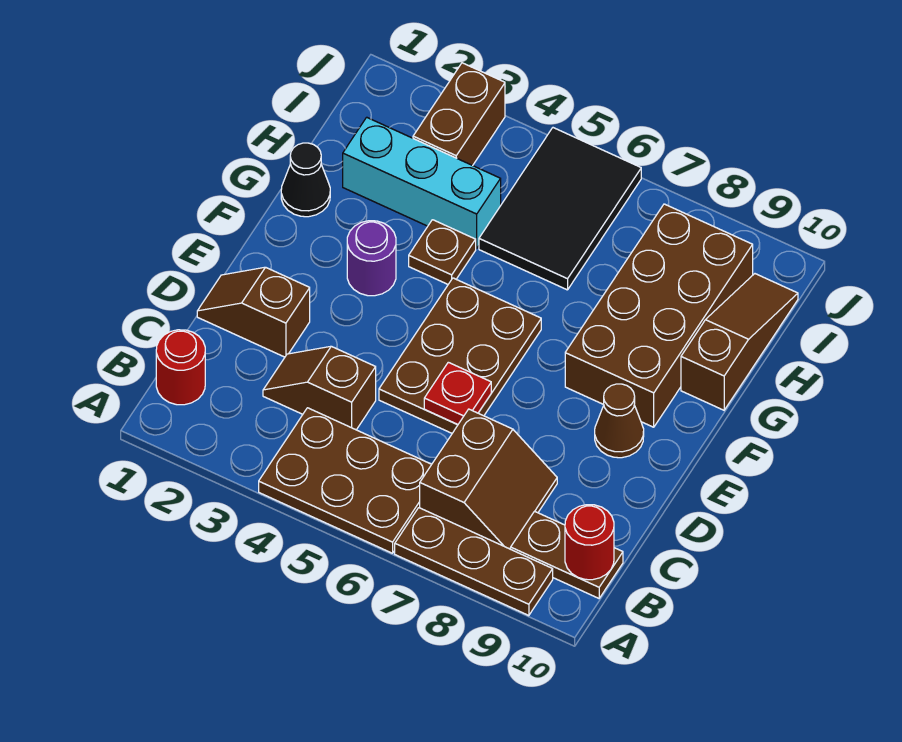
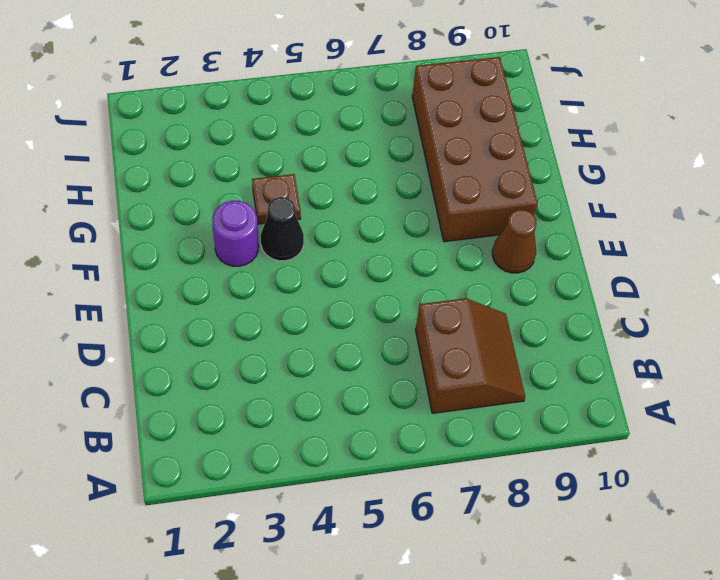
black 1x1 cone [261,197,304,261] -> black 1x1 cone moved to [281,143,330,217]
none -> brown 2x3 plate [259,408,432,553]
none -> brown 1x3 plate [395,508,553,616]
none -> red 1x1 round brick [156,330,205,405]

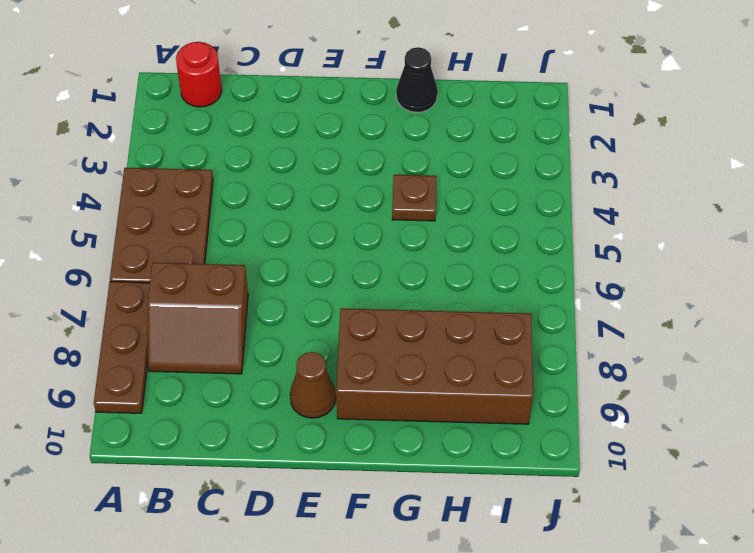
none -> brown 1x2 plate [511,511,623,598]
none -> brown 1x2 slope [263,346,376,430]
none -> brown 1x2 slope [197,267,310,357]

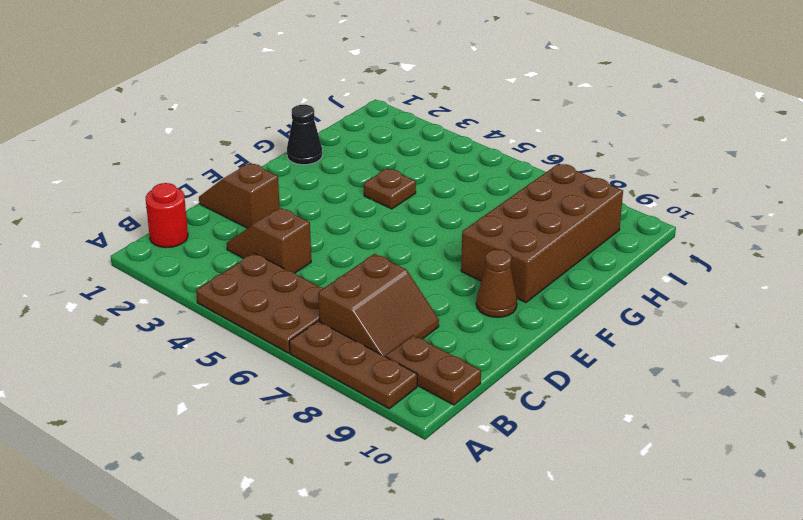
none -> brown 2x3 plate [379,278,541,433]
none -> purple 1x1 round brick [347,221,396,296]
none -> brown 1x3 slope [681,274,798,410]

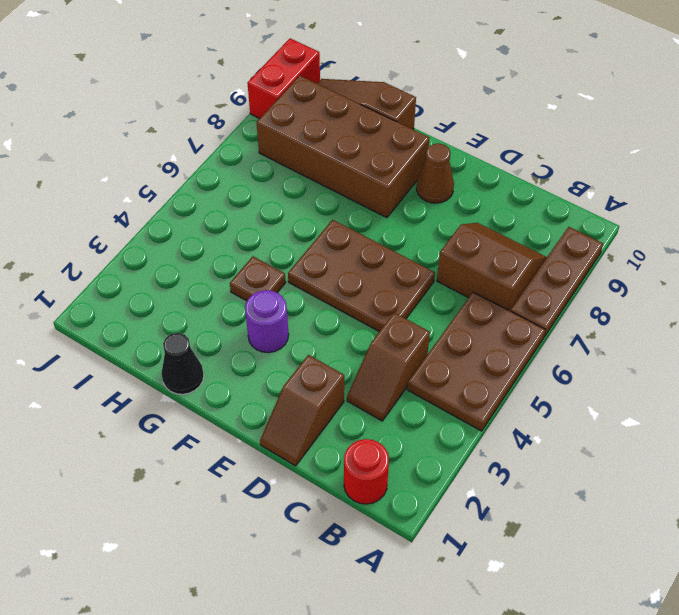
red 1x2 brick [247,38,320,119] -> none
none -> brown 1x2 plate [511,511,623,598]
none -> cyan 1x3 brick [343,117,501,248]
none -> black 2x3 tile [479,128,641,290]

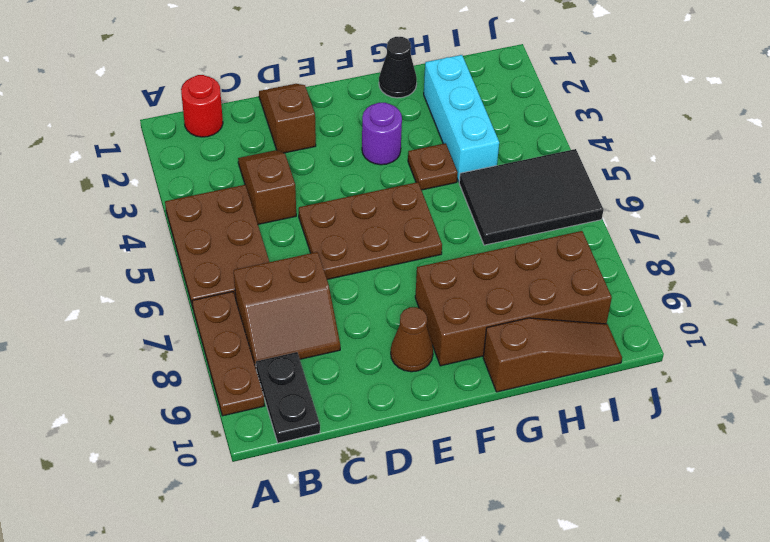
black 1x2 plate [256,352,320,443] -> brown 1x2 plate [511,511,623,598]
none -> brown 1x2 brick [413,63,505,166]
none -> red 1x1 round brick [565,505,614,580]
none -> red 1x1 plate [424,362,491,425]

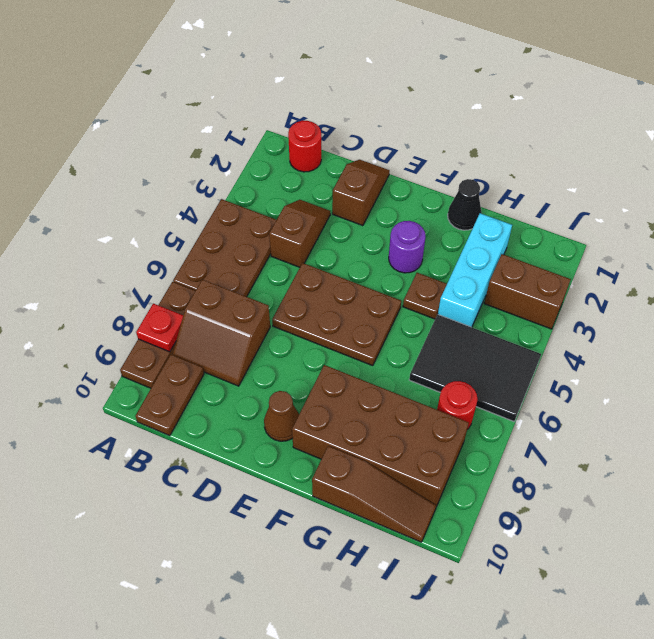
red 1x1 plate [136,304,183,352] -> red 1x1 plate moved to [424,362,491,425]
red 1x1 round brick [437,381,478,429] -> red 1x1 round brick moved to [565,505,614,580]

